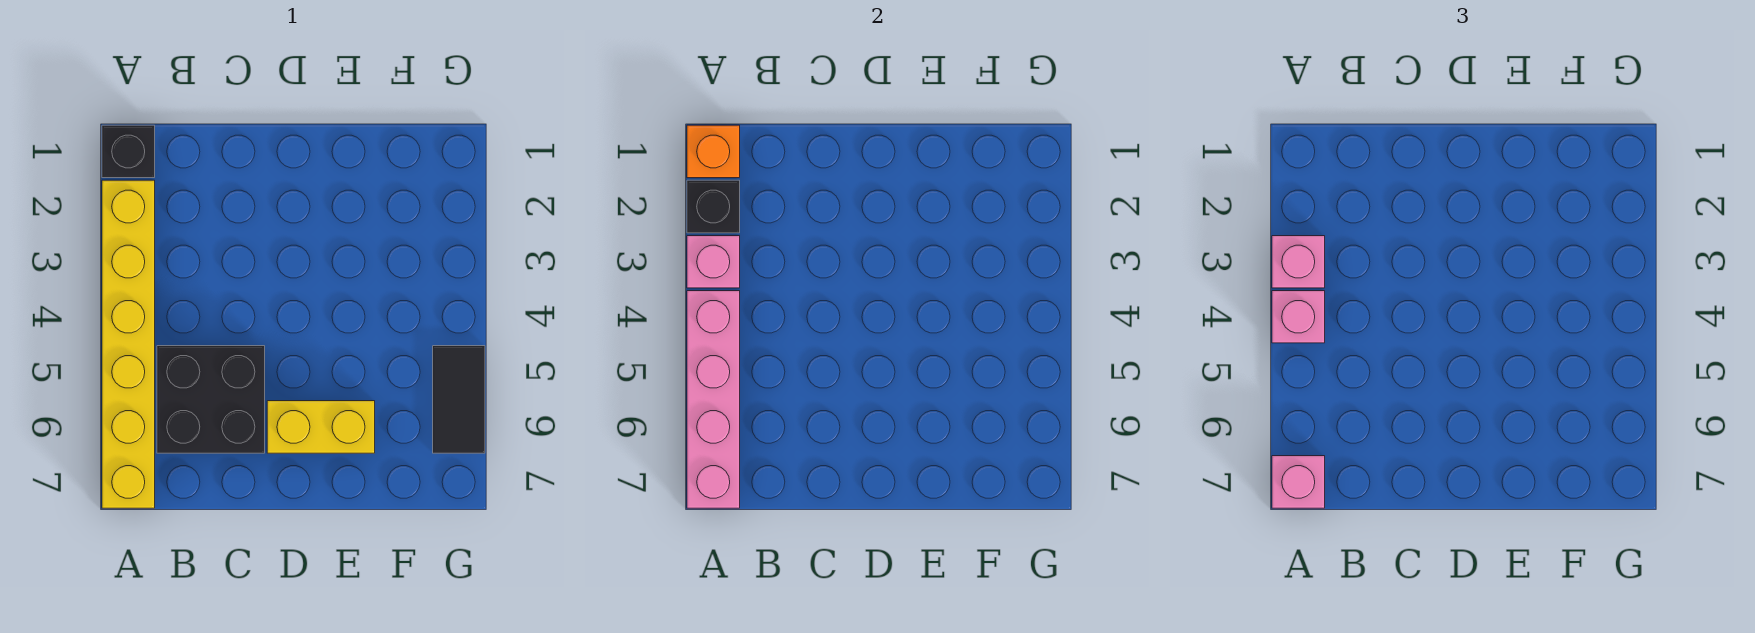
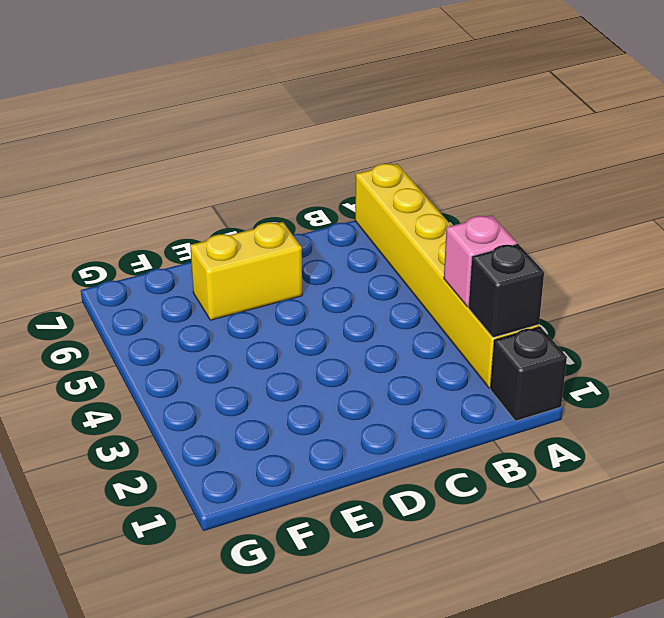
none -> black 2x2 brick [157,346,265,453]
none -> black 1x2 tile [433,346,485,453]
none -> orange 1x1 brick [687,125,740,178]

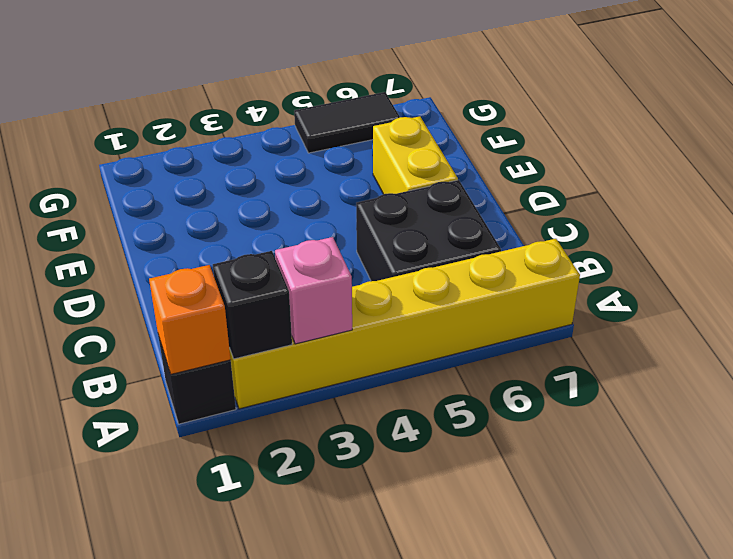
none -> pink 1x4 brick [687,291,740,508]
none -> pink 1x1 brick [1272,236,1325,288]
none -> pink 1x1 brick [1272,291,1325,343]

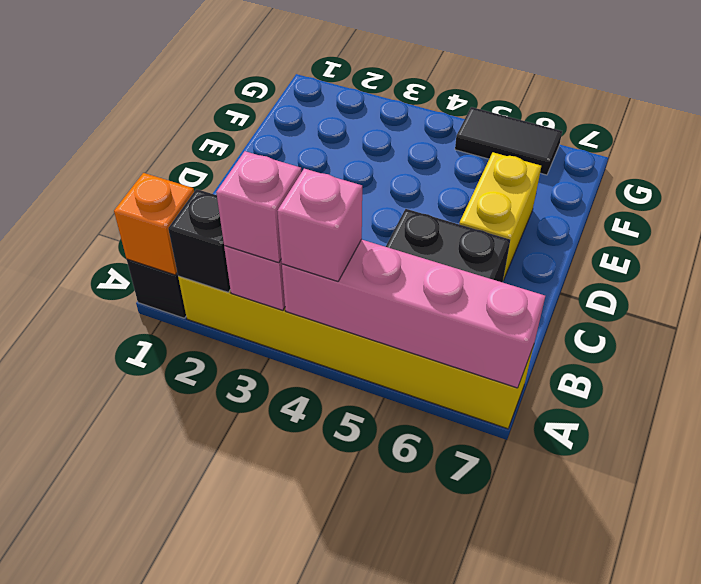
none -> pink 1x1 brick [1272,456,1325,508]

